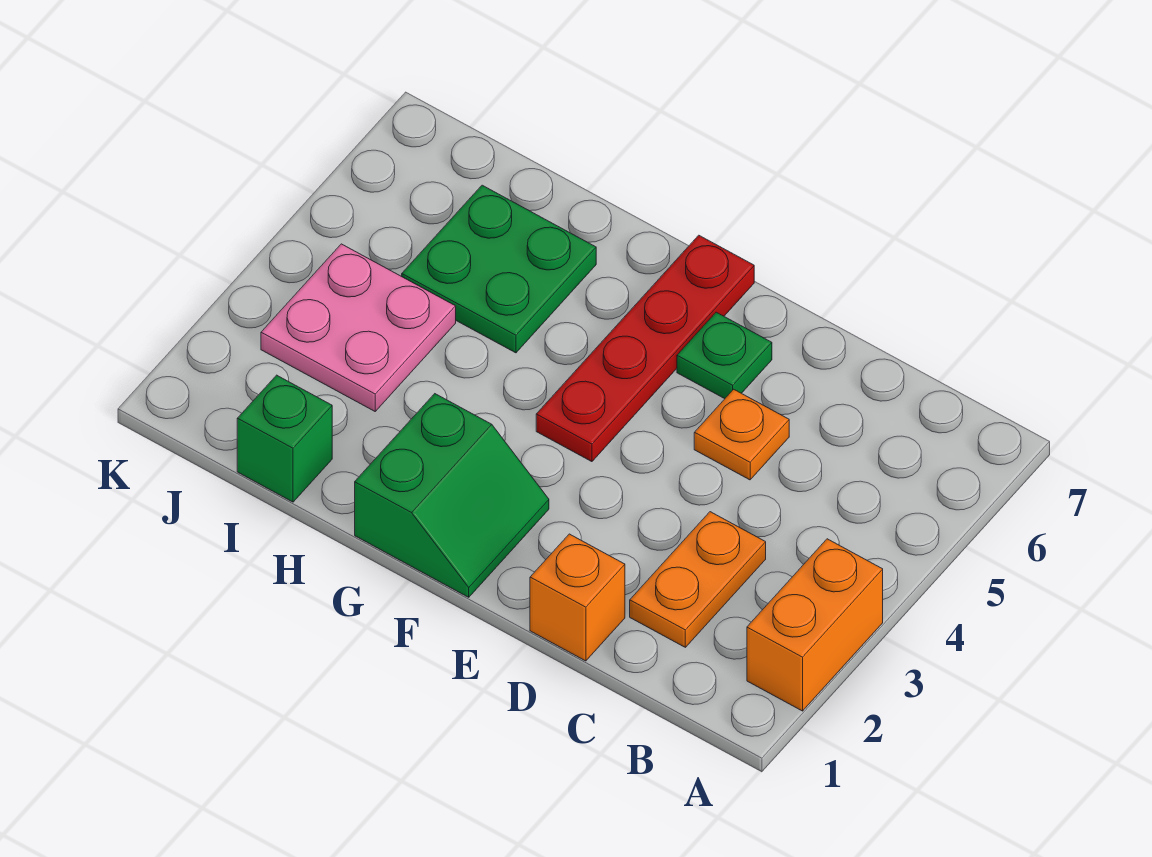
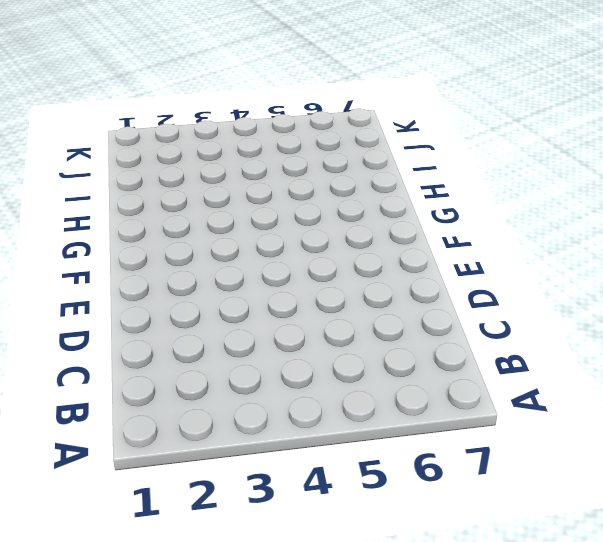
none -> orange 1x2 brick [747,539,883,711]
none -> orange 1x2 plate [630,512,766,647]

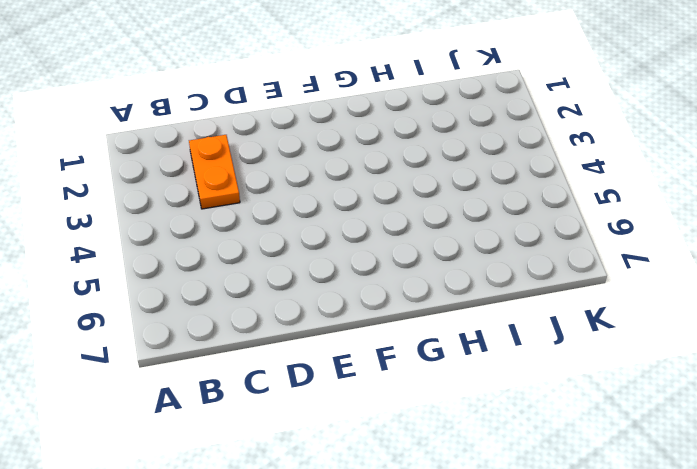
none -> orange 1x2 brick [747,539,883,711]
none -> orange 1x1 brick [530,534,625,661]

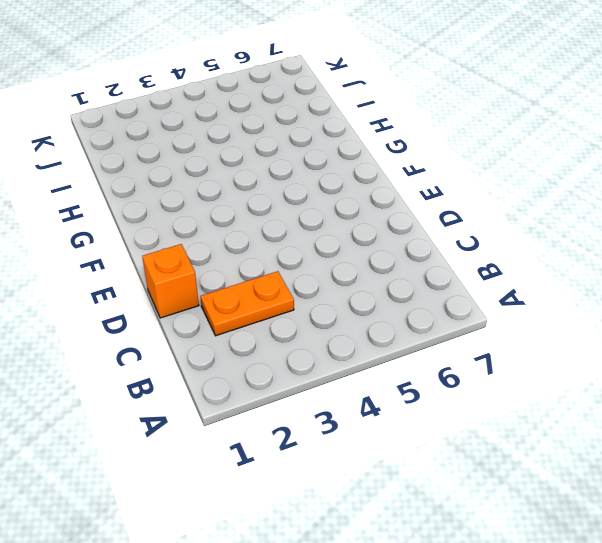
none -> orange 1x2 brick [747,539,883,711]
none -> orange 1x1 plate [694,389,789,480]

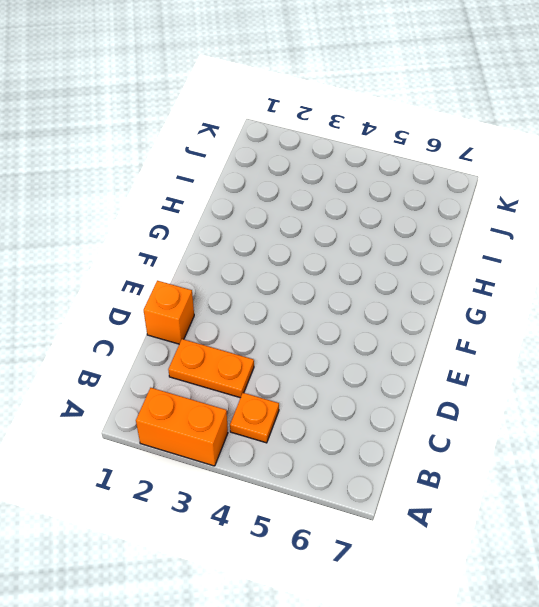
orange 1x1 plate [230,393,279,443] -> orange 1x1 plate moved to [694,389,789,480]
none -> green 1x1 plate [677,312,772,399]
none -> green 2x2 slope [355,394,549,597]

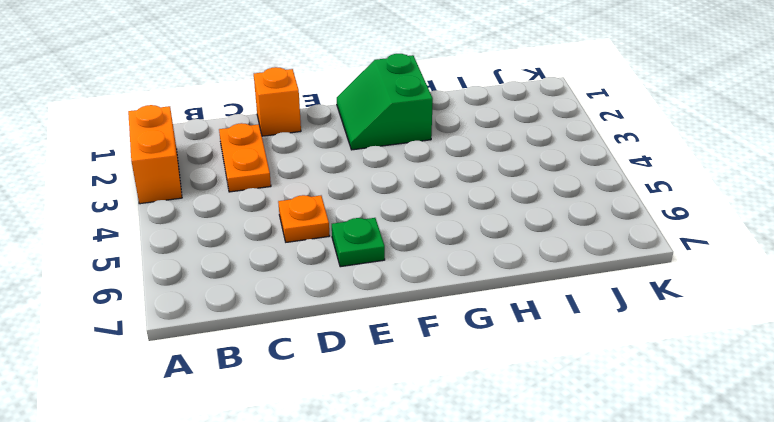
none -> red 1x4 plate [536,235,754,462]
none -> green 2x2 plate [402,185,596,353]

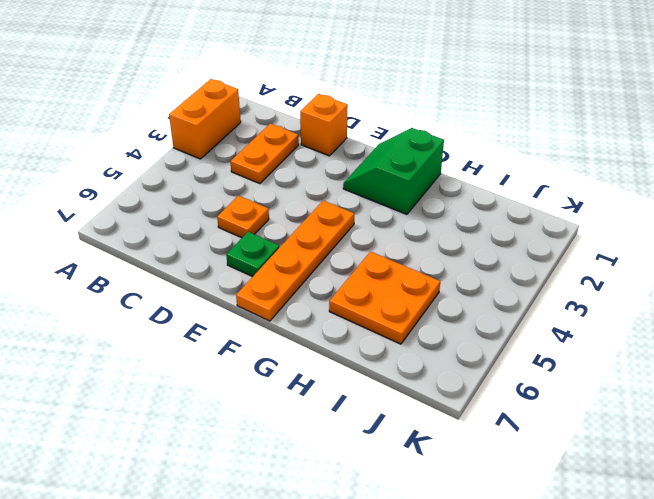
orange 1x4 plate [236,201,354,321] -> red 1x4 plate [536,235,754,462]
orange 2x2 plate [329,252,440,344] -> green 2x2 plate [402,185,596,353]
none -> green 1x1 brick [237,375,332,502]
none -> pink 2x2 plate [261,244,456,411]

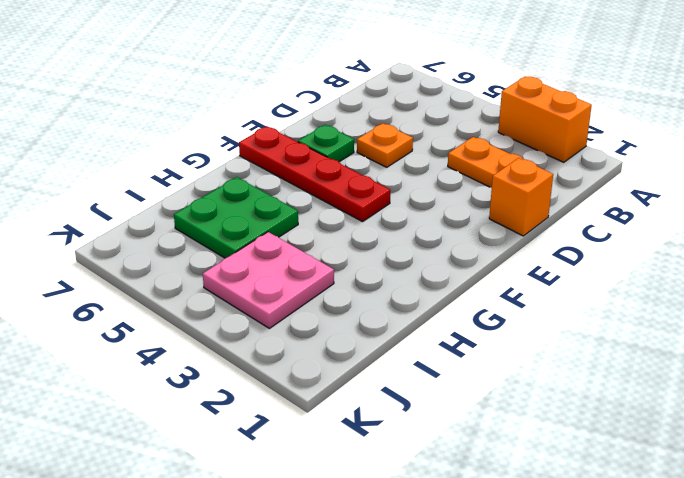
none -> green 2x2 slope [355,394,549,597]
none -> green 1x1 brick [237,375,332,502]

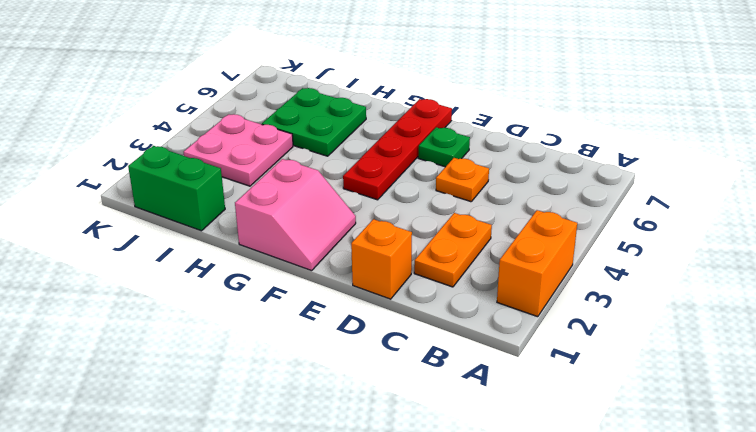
pink 2x2 slope [235,159,356,271] -> green 2x2 slope [355,394,549,597]
green 1x2 brick [128,146,225,231] -> green 1x1 brick [237,375,332,502]

